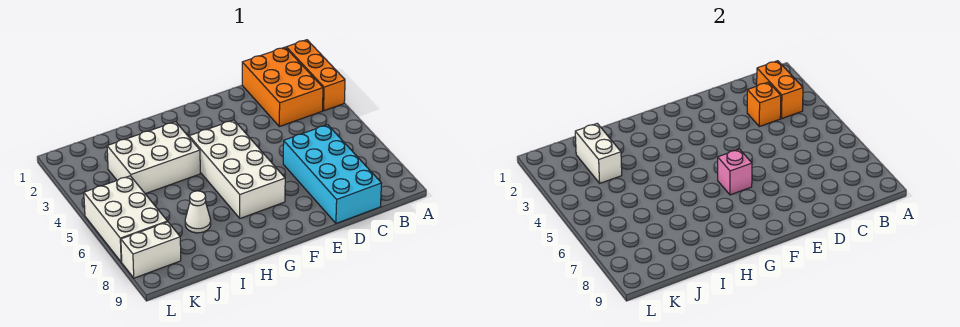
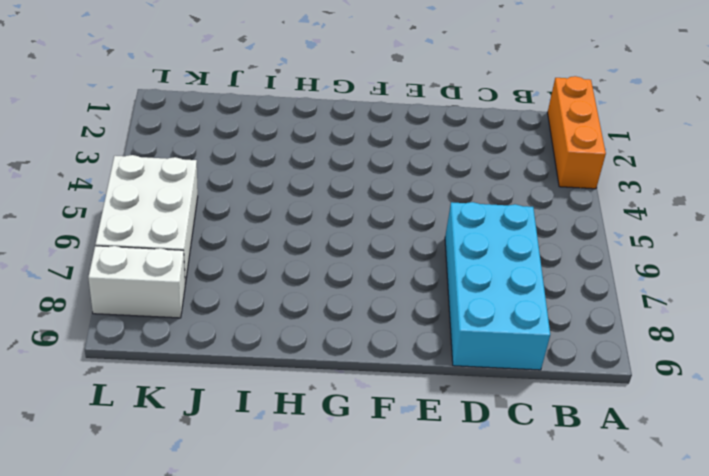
none -> orange 2x3 brick [242,47,323,127]
none -> white 2x4 brick [189,120,285,218]
none -> white 2x3 brick [107,122,200,194]

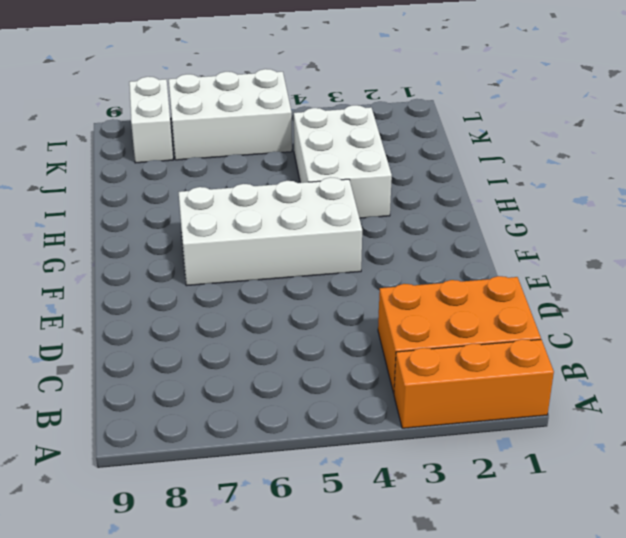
none -> cyan 2x4 brick [283,125,382,223]
none -> white 1x1 cone [185,191,211,233]
none -> orange 1x2 brick [757,61,803,118]

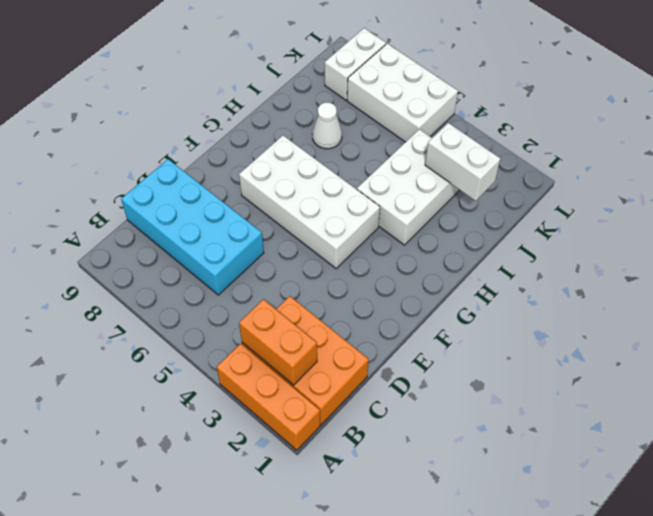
none -> orange 1x1 brick [747,82,781,127]
none -> pink 1x1 brick [718,149,752,195]

